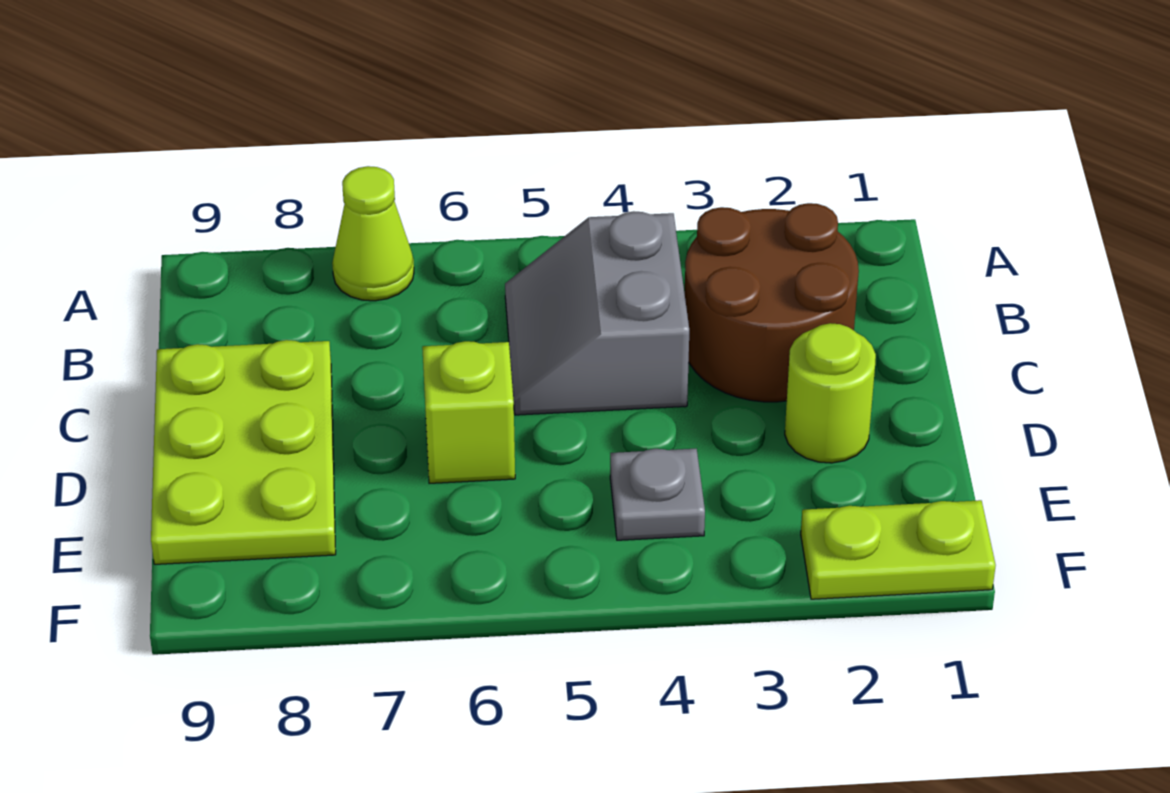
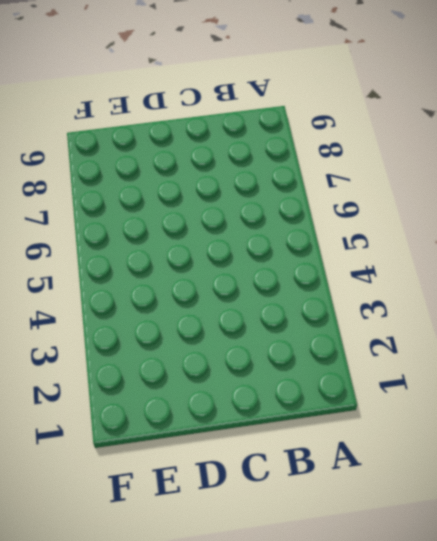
none -> lime 1x1 cone [332,166,414,301]
none -> brown 2x2 round brick [685,203,859,402]

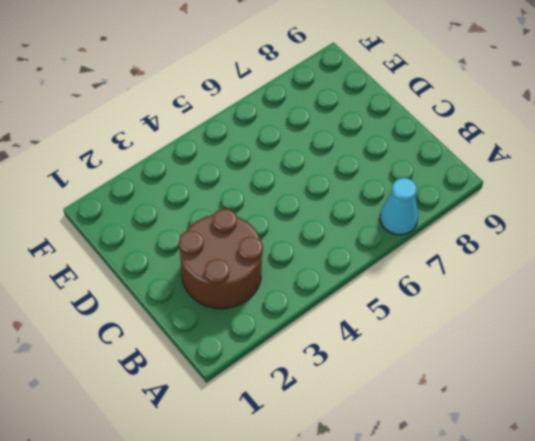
cyan 1x1 cone [380,178,418,235] -> lime 1x1 cone [332,166,414,301]
none -> grey 2x2 slope [505,211,689,415]
none -> lime 2x3 plate [151,340,336,564]

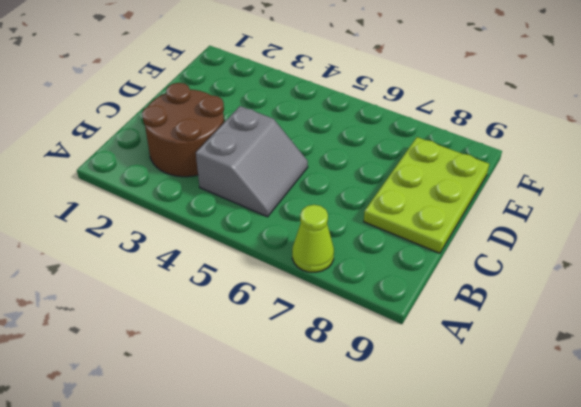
none -> lime 1x1 round brick [785,323,876,463]
none -> lime 1x1 brick [422,341,515,483]

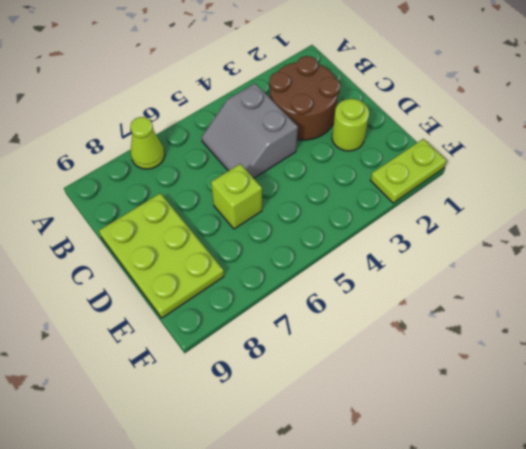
none -> grey 1x1 plate [610,449,705,540]

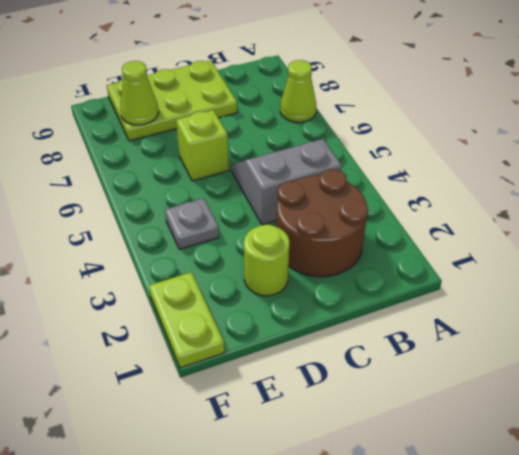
lime 1x1 cone [120,61,159,125] -> none

